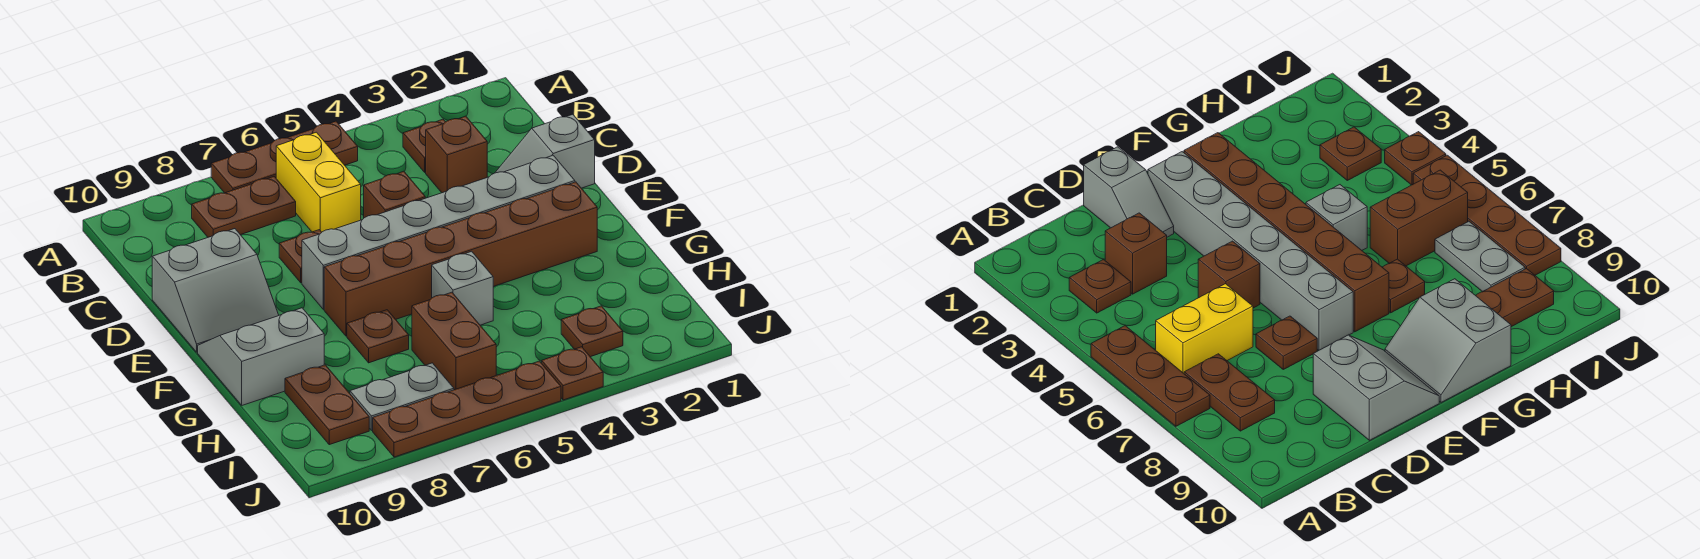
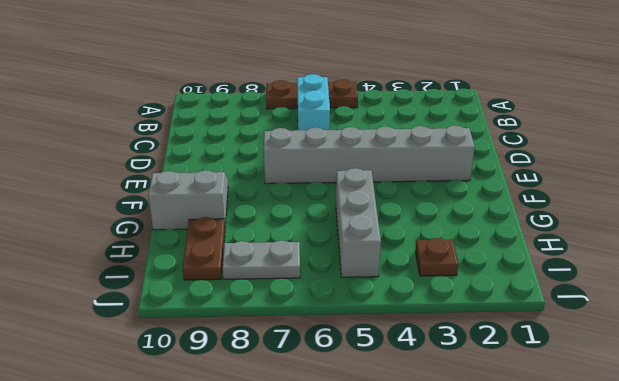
cyan 1x2 brick [297,74,330,130] -> yellow 1x2 brick [276,132,361,232]
grey 1x3 brick [336,168,381,277] -> grey 1x1 brick [432,251,493,325]
none -> brown 1x1 plate [403,119,445,172]
none -> brown 1x2 plate [192,177,296,237]
none -> brown 1x1 brick [426,116,487,193]

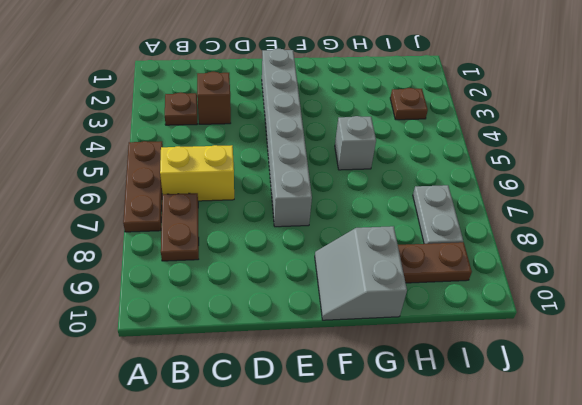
none -> grey 1x2 slope [495,114,595,188]
none -> brown 1x1 brick [364,171,425,218]
none -> brown 1x1 plate [279,230,322,283]

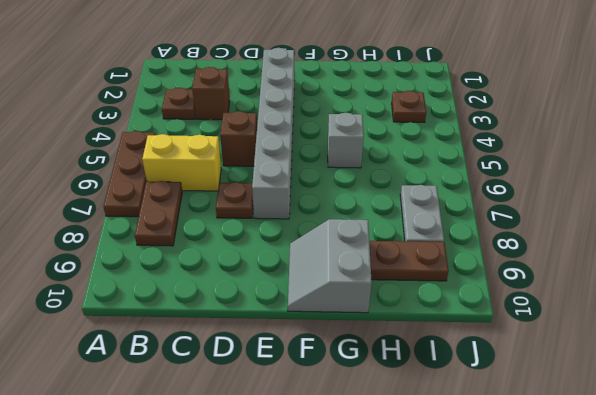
none -> grey 1x2 slope [495,114,595,188]
none -> grey 2x2 slope [152,229,279,352]
none -> brown 1x6 brick [324,182,597,336]

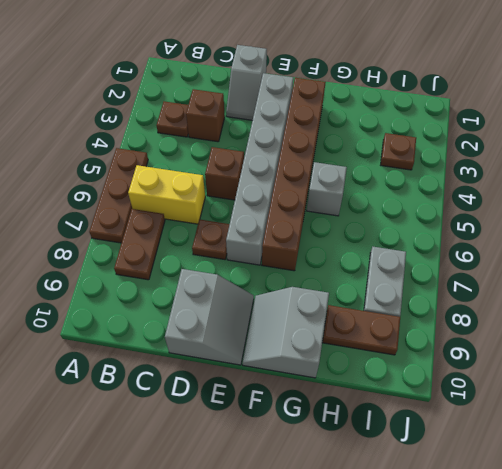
none -> brown 1x1 plate [347,310,409,363]
none -> brown 1x2 brick [412,292,496,390]
none -> brown 1x1 plate [542,347,603,400]

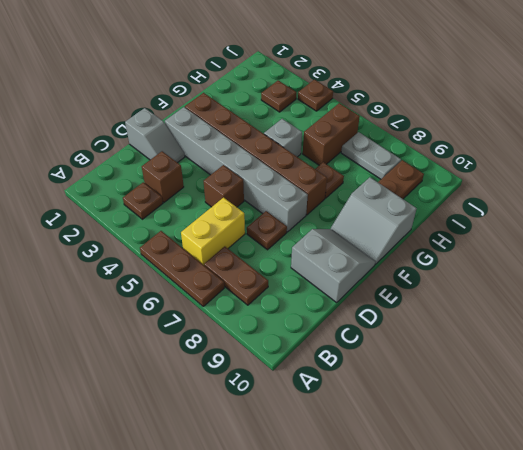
none -> brown 1x4 plate [373,361,561,457]

